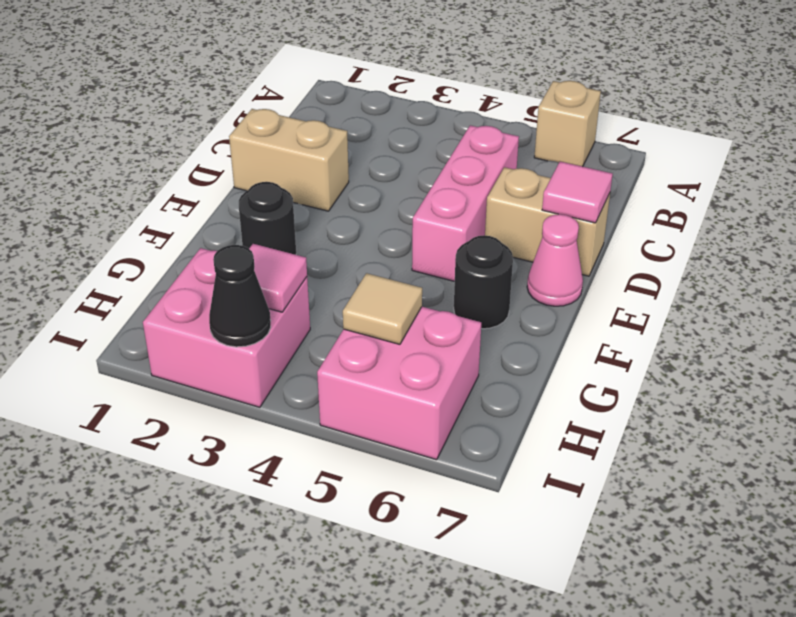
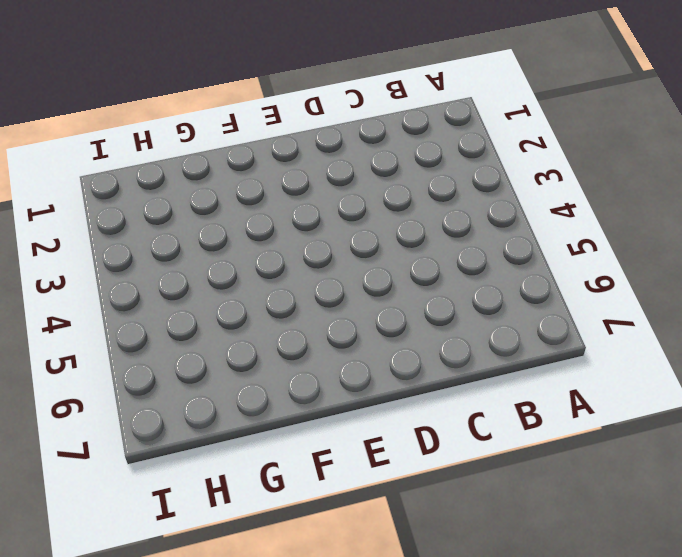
none -> tan 1x1 brick [534,81,601,167]
none -> pink 1x3 brick [412,125,519,281]
none -> tan 1x2 brick [229,109,349,211]

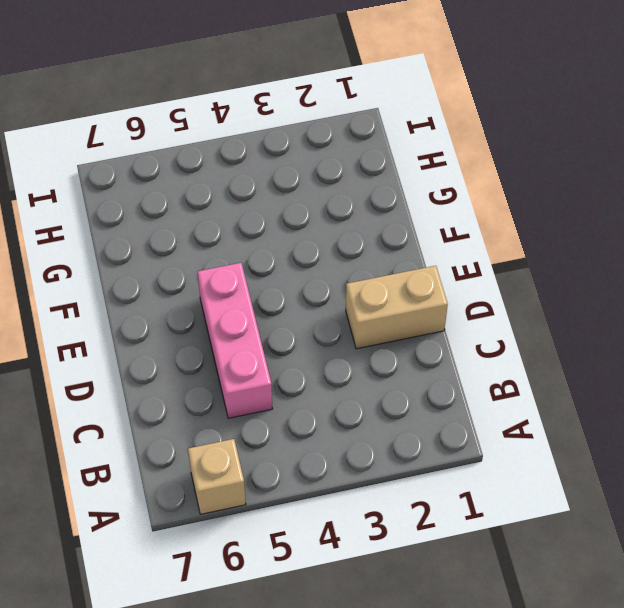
none -> tan 1x2 brick [485,167,610,276]
none -> pink 1x1 cone [527,214,583,306]
none -> black 1x1 round brick [239,182,296,255]

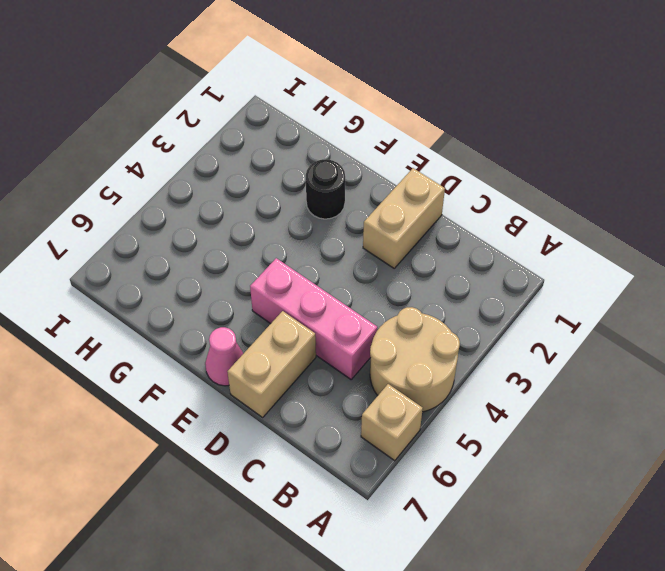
tan 2x2 round brick [370,307,460,412] -> none
none -> black 1x1 round brick [454,235,513,329]
none -> pink 2x2 brick [143,248,310,407]
none -> pink 2x2 brick [317,307,481,460]

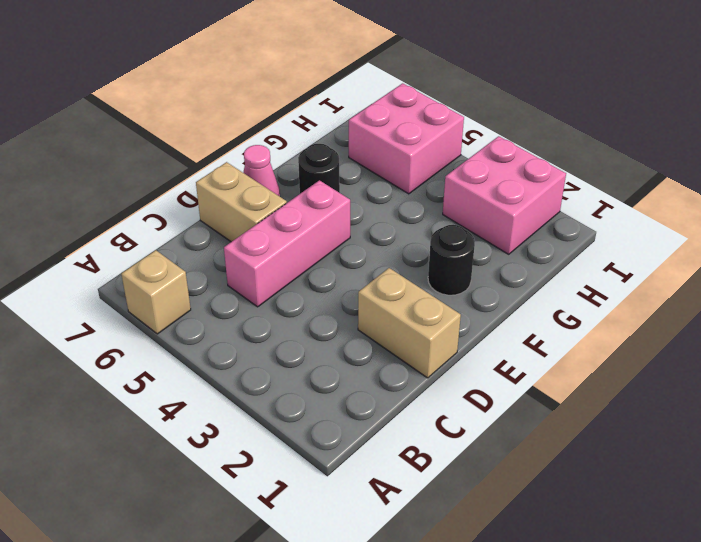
none -> pink 1x1 tile [542,162,613,223]
none -> pink 1x1 tile [249,244,307,312]
none -> tan 1x1 tile [343,273,422,344]

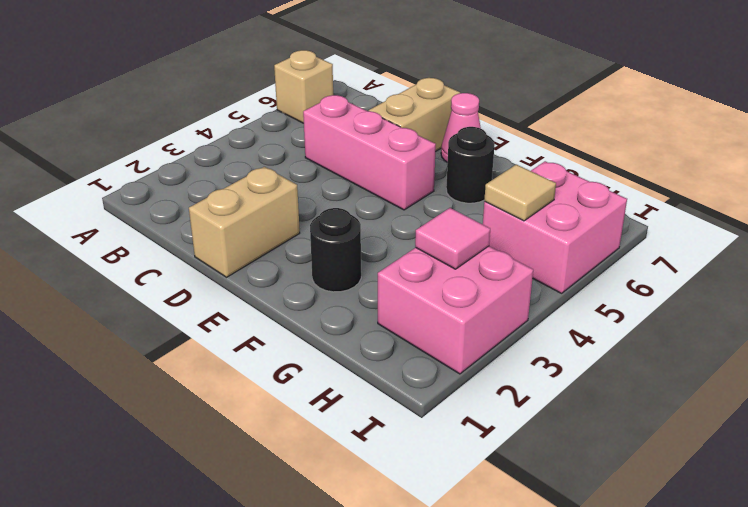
none -> pink 1x1 tile [542,162,613,223]
none -> black 1x1 cone [209,245,271,347]

